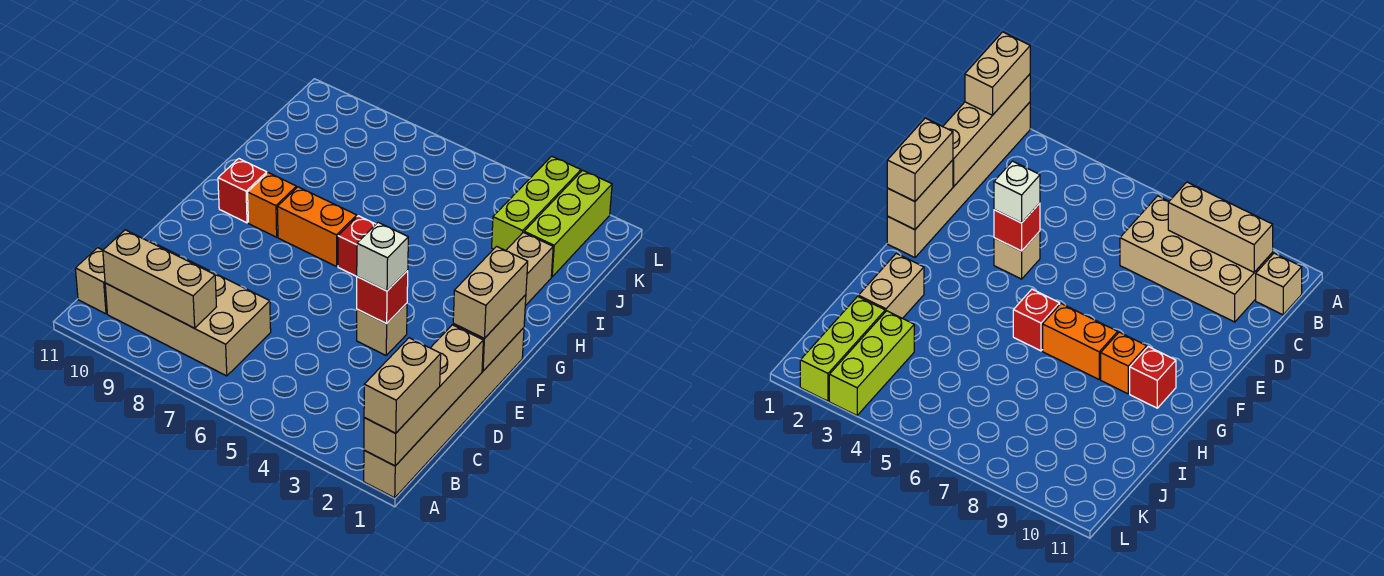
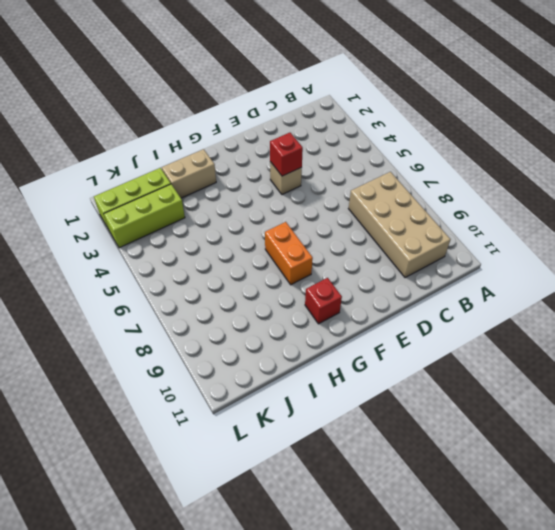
none -> tan 1x6 brick [364,328,524,498]
none -> tan 1x1 brick [75,248,107,314]
none -> red 1x1 brick [338,216,376,276]

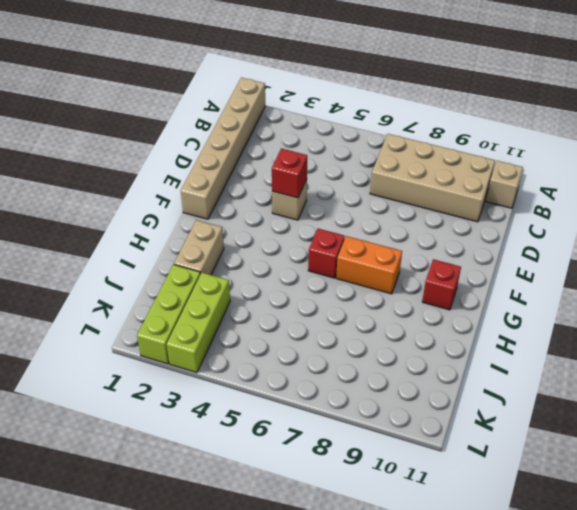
none -> orange 1x1 brick [248,173,296,237]
none -> tan 1x4 brick [364,325,483,466]
none -> tan 1x3 brick [103,230,216,328]

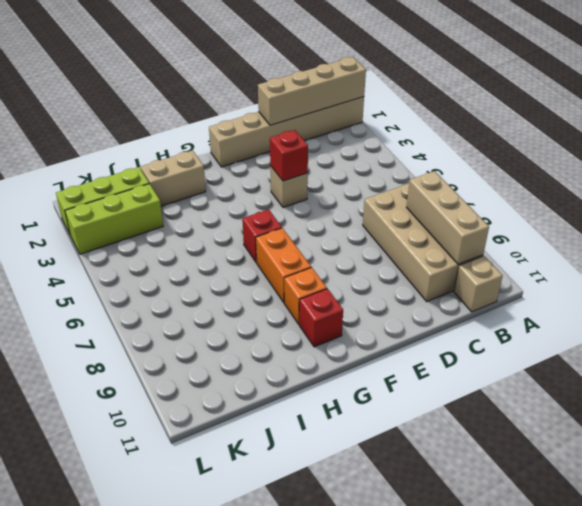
none -> tan 1x2 brick [453,295,526,371]
none -> tan 1x2 brick [364,338,441,433]
none -> tan 1x2 brick [453,246,528,339]

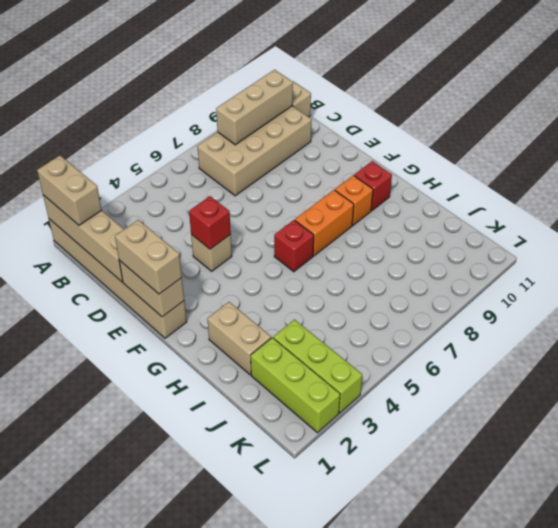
none -> white 1x1 brick [357,222,408,291]

